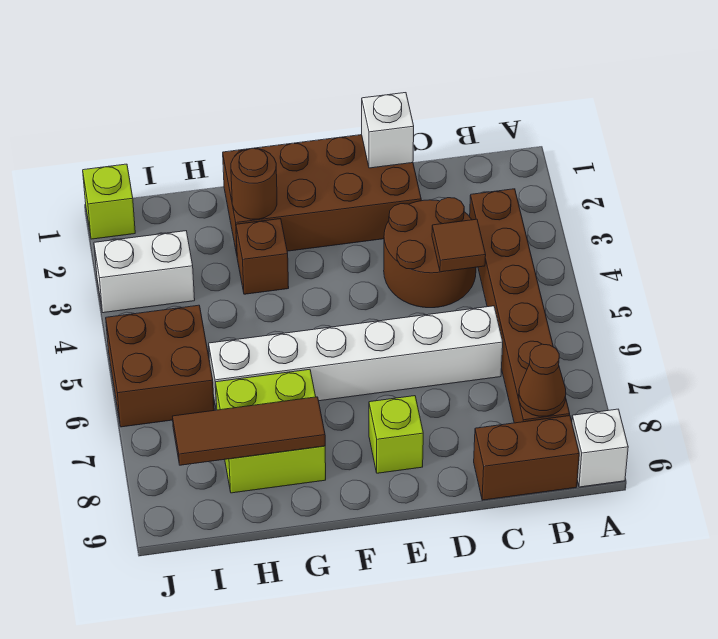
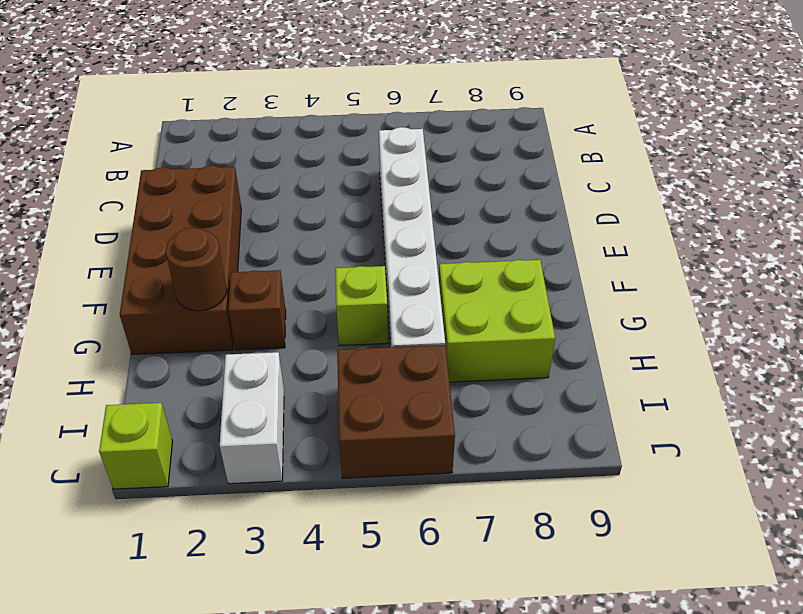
lime 1x1 brick [335,266,388,346] -> lime 1x1 brick moved to [369,396,423,473]
none -> white 1x1 brick [572,409,628,487]
none -> brown 1x6 brick [470,189,570,423]
none -> brown 1x2 brick [474,416,579,500]

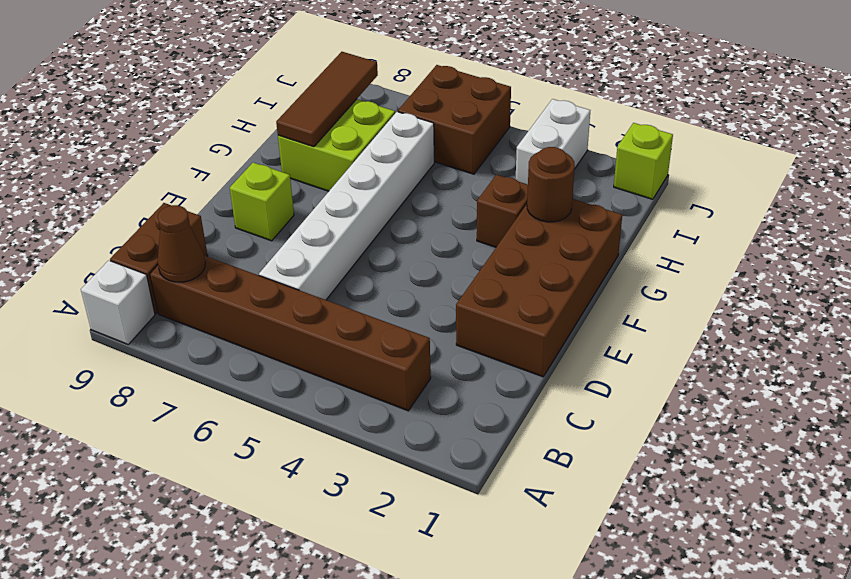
none -> brown 2x2 round brick [384,198,476,308]
none -> brown 1x1 tile [432,219,486,272]
none -> white 1x1 brick [362,93,414,168]

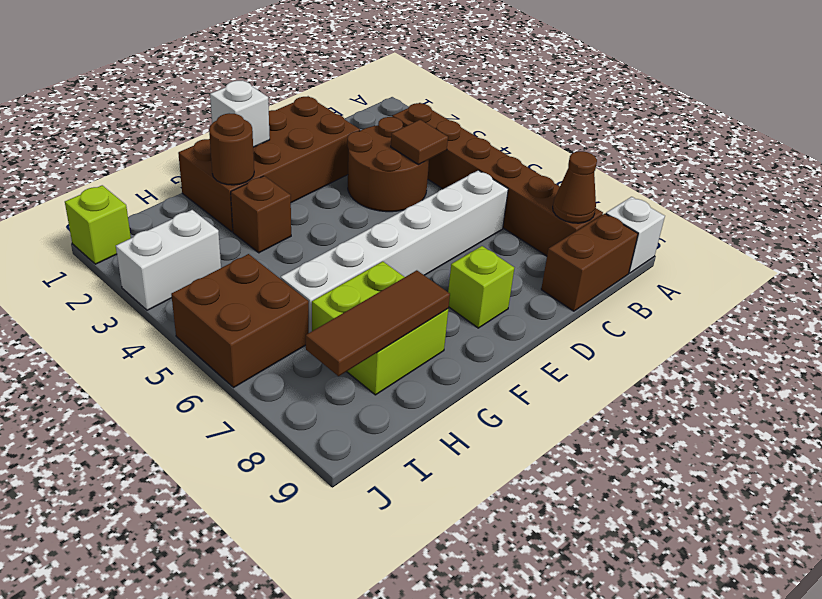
white 1x1 brick [210,80,270,147] -> white 1x1 brick moved to [362,93,414,168]

